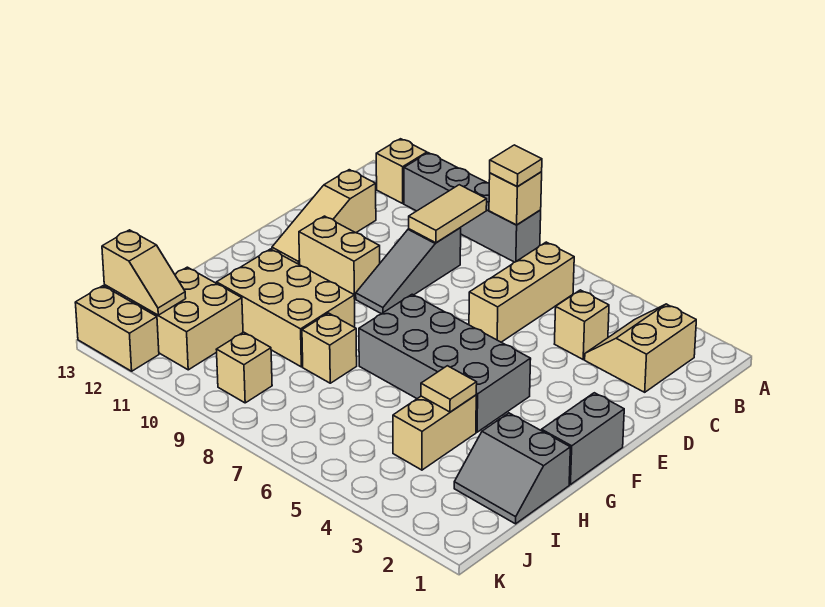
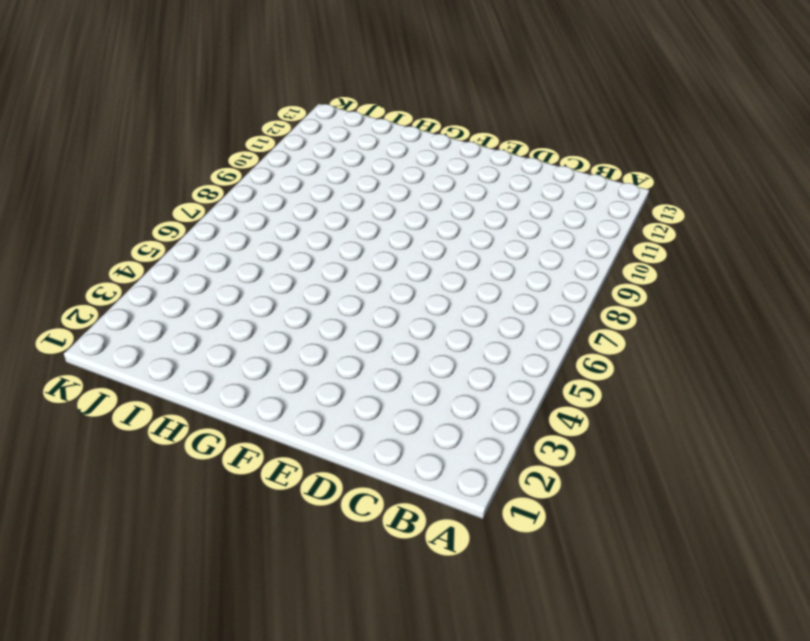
none -> grey 1x4 brick [404,153,541,262]
none -> tan 1x1 brick [376,139,427,203]
none -> tan 2x2 slope [585,304,696,392]

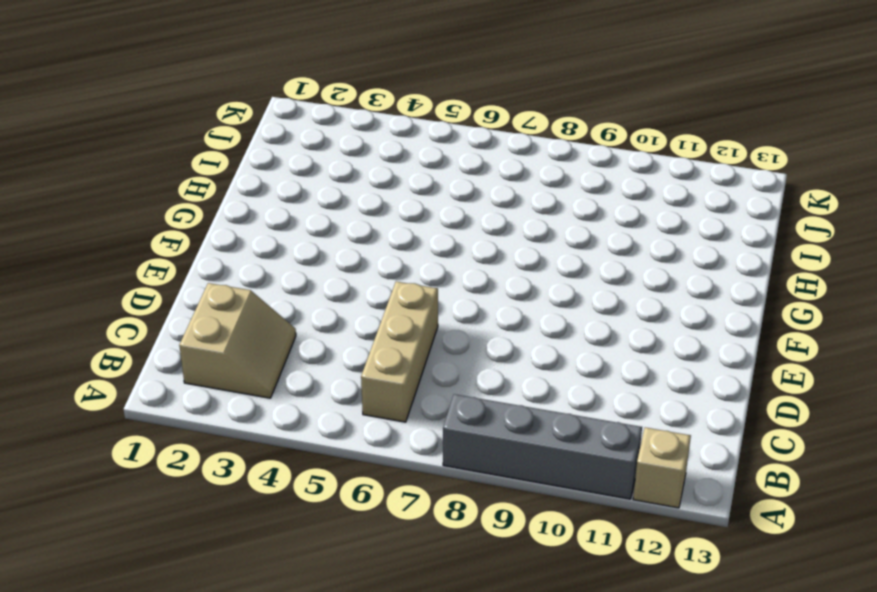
none -> tan 1x1 brick [555,290,609,359]
none -> grey 1x3 slope [356,228,461,314]
none -> tan 1x3 slope [272,170,376,265]

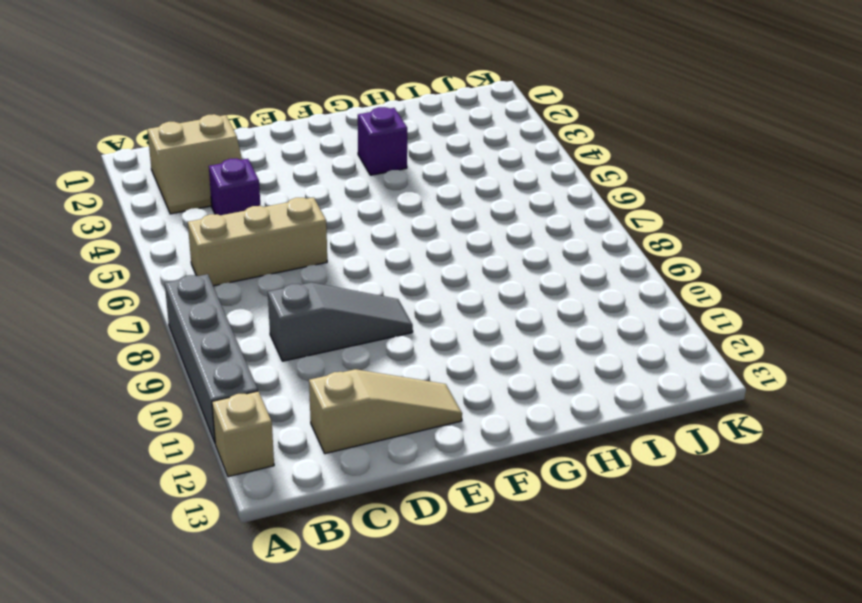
purple 1x1 brick [209,158,260,215] -> tan 1x1 brick [555,290,609,359]
purple 1x1 brick [358,107,407,175] -> none
none -> tan 1x2 brick [299,216,380,299]
none -> grey 1x2 brick [542,393,624,485]
none -> grey 2x4 brick [359,294,531,432]

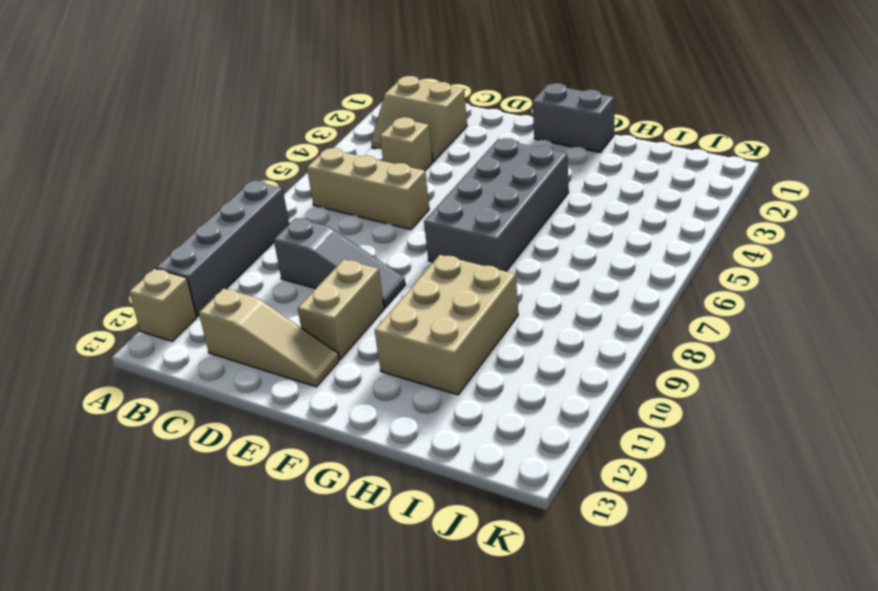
none -> grey 2x2 slope [454,413,570,524]
none -> tan 1x2 brick [393,395,476,470]
none -> tan 1x1 brick [302,313,357,383]

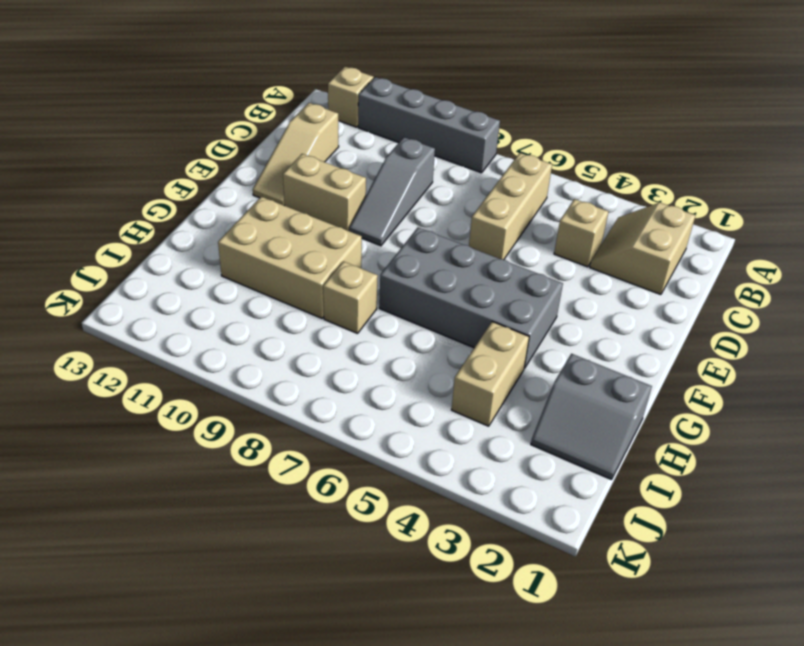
none -> grey 1x2 brick [542,393,624,485]
none -> tan 2x2 brick [132,267,243,370]
none -> tan 1x1 brick [216,332,272,403]

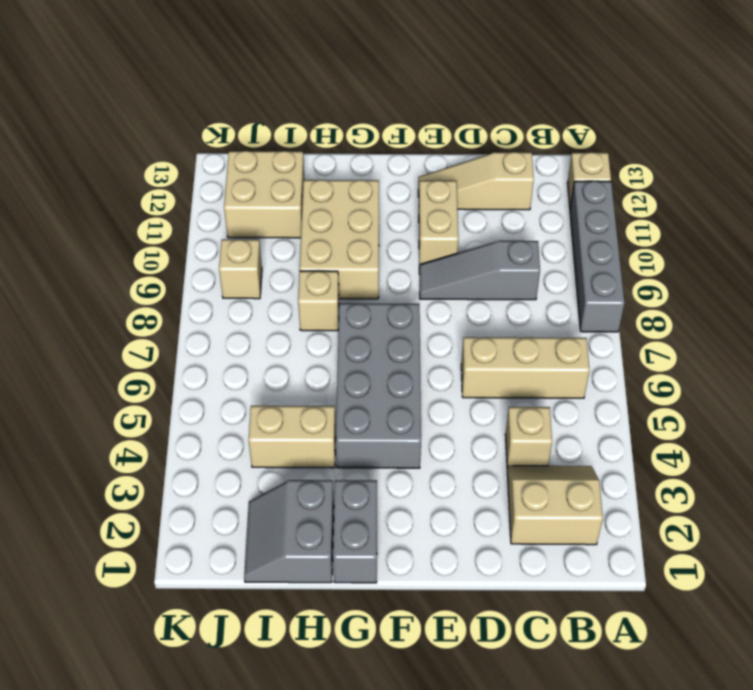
grey 1x2 brick [333,480,377,583] -> grey 1x2 brick turned to [542,393,624,485]
none -> tan 1x2 brick [75,286,159,371]
none -> tan 1x1 brick [489,172,542,225]
none -> tan 1x2 tile [409,185,487,243]

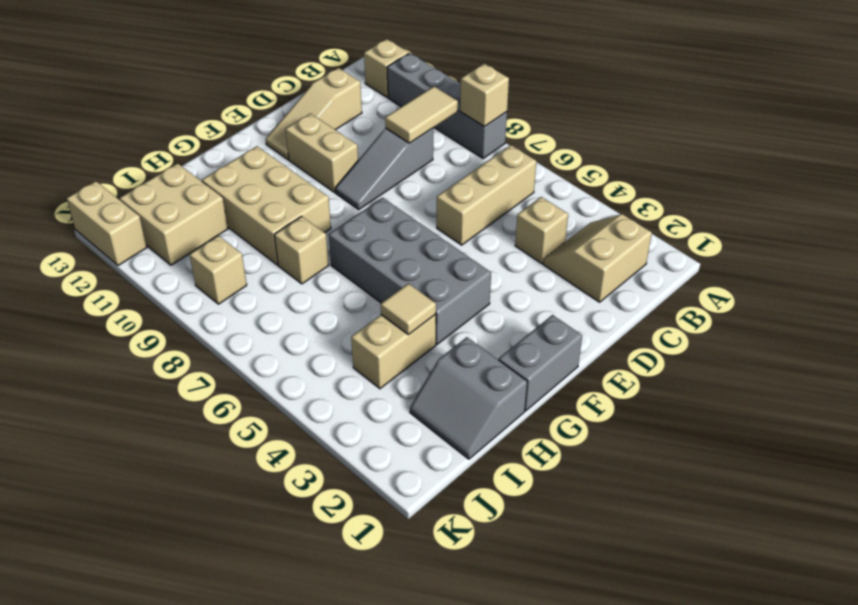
none -> tan 1x2 slope [102,230,186,315]
none -> tan 1x1 tile [490,145,542,186]

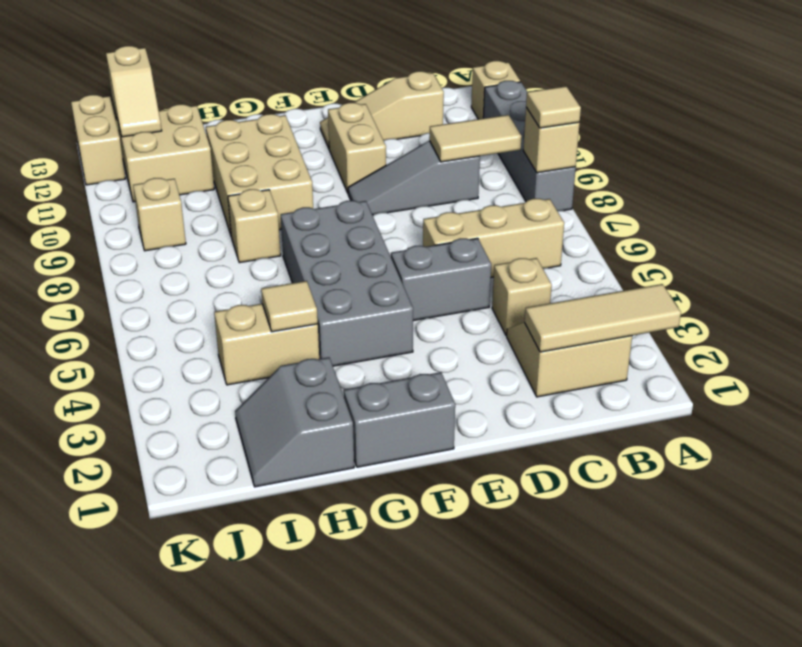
tan 1x3 tile [524,284,681,352] -> none
grey 1x2 brick [391,238,491,321] -> none

